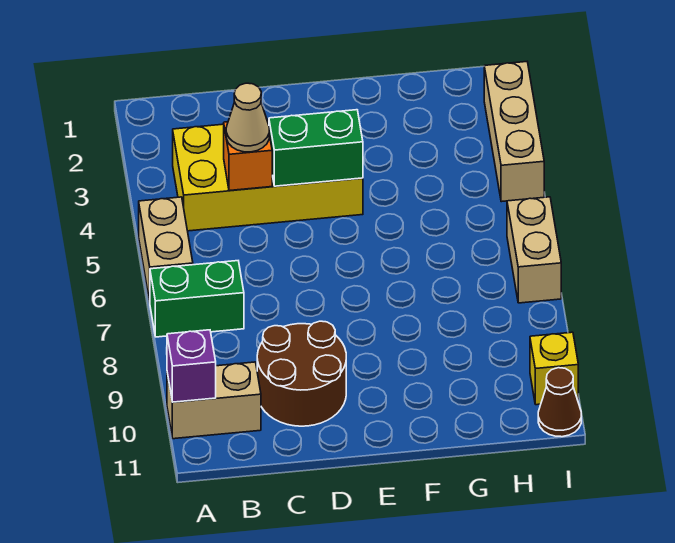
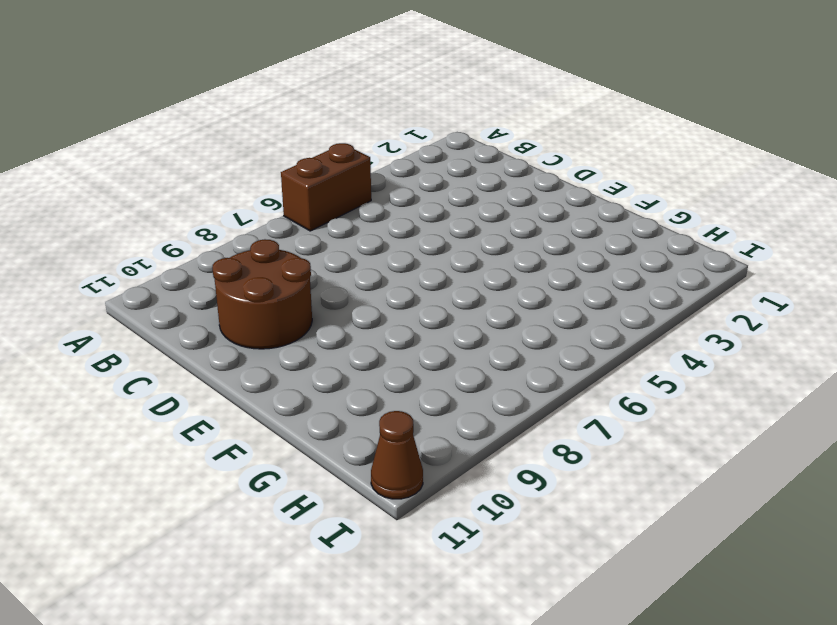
brown 1x2 brick [281,143,371,231] -> tan 1x2 brick [139,197,193,302]
none -> green 1x2 brick [150,261,244,337]
none -> tan 1x2 brick [167,362,261,439]
none -> yellow 2x4 brick [173,120,363,231]

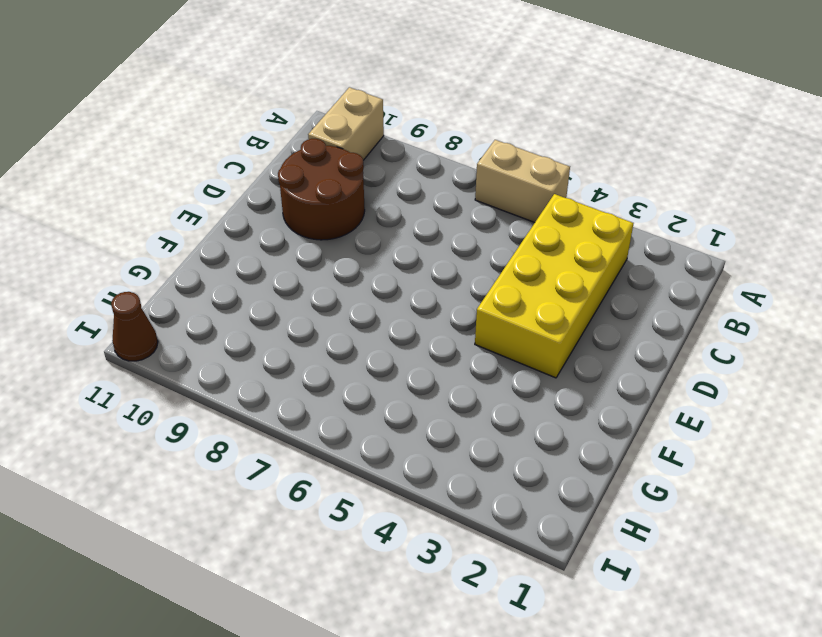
none -> green 1x2 brick [150,261,244,337]
none -> tan 1x3 brick [484,62,544,202]
none -> tan 1x2 brick [507,197,561,303]

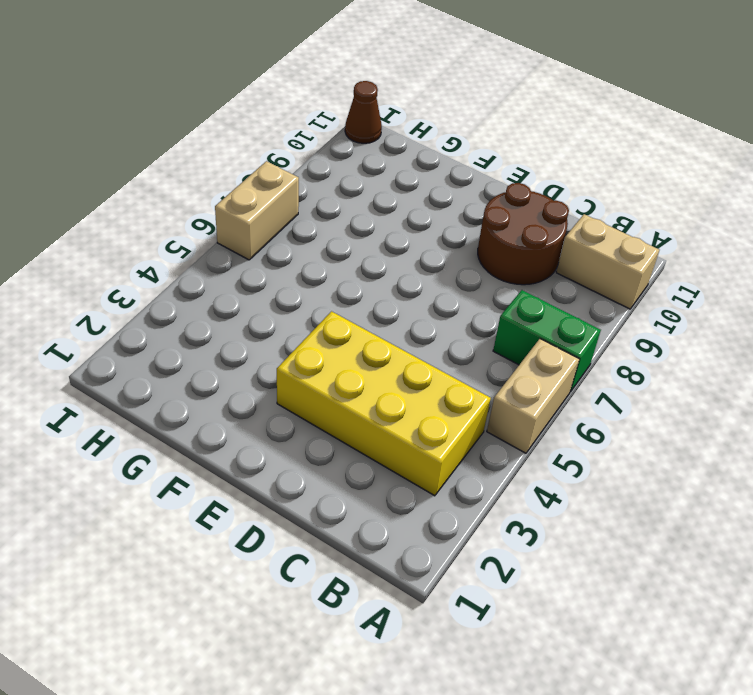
none -> tan 1x3 brick [484,62,544,202]
none -> yellow 1x1 brick [530,332,578,405]
none -> purple 1x1 brick [167,330,216,402]

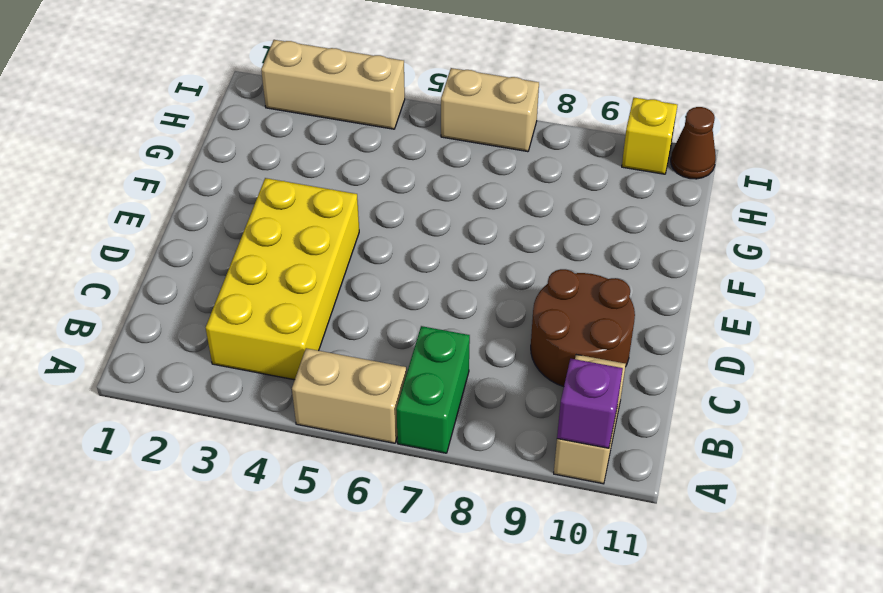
none -> orange 1x1 brick [224,122,272,191]
none -> green 1x2 brick [269,110,363,186]
none -> tan 1x1 cone [226,83,269,152]

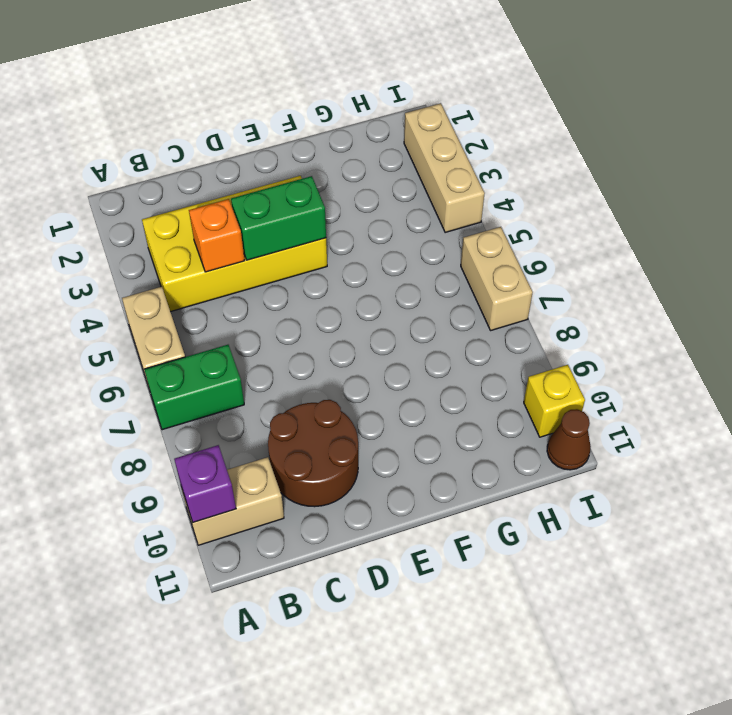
none -> tan 1x1 cone [226,83,269,152]

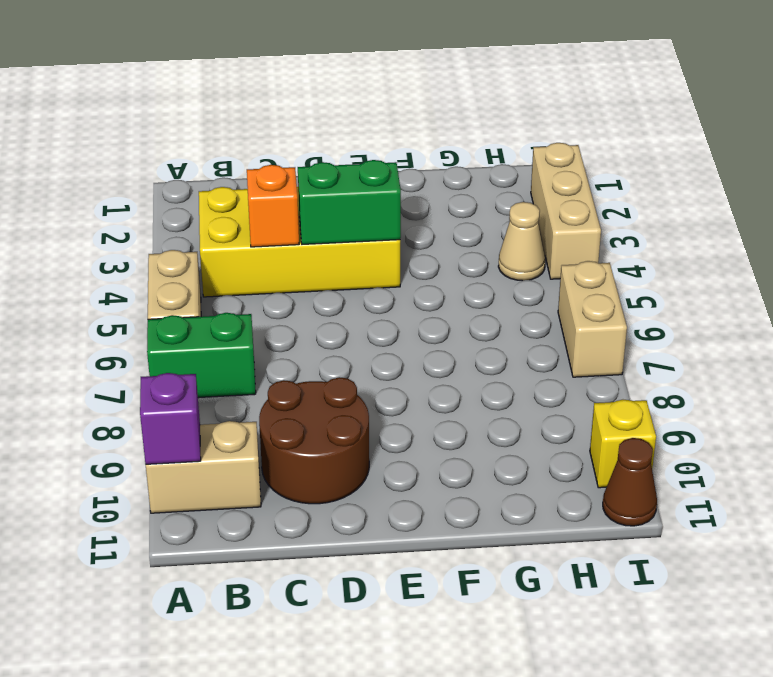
tan 1x1 cone [498,202,545,281] -> tan 1x1 cone moved to [226,83,269,152]

